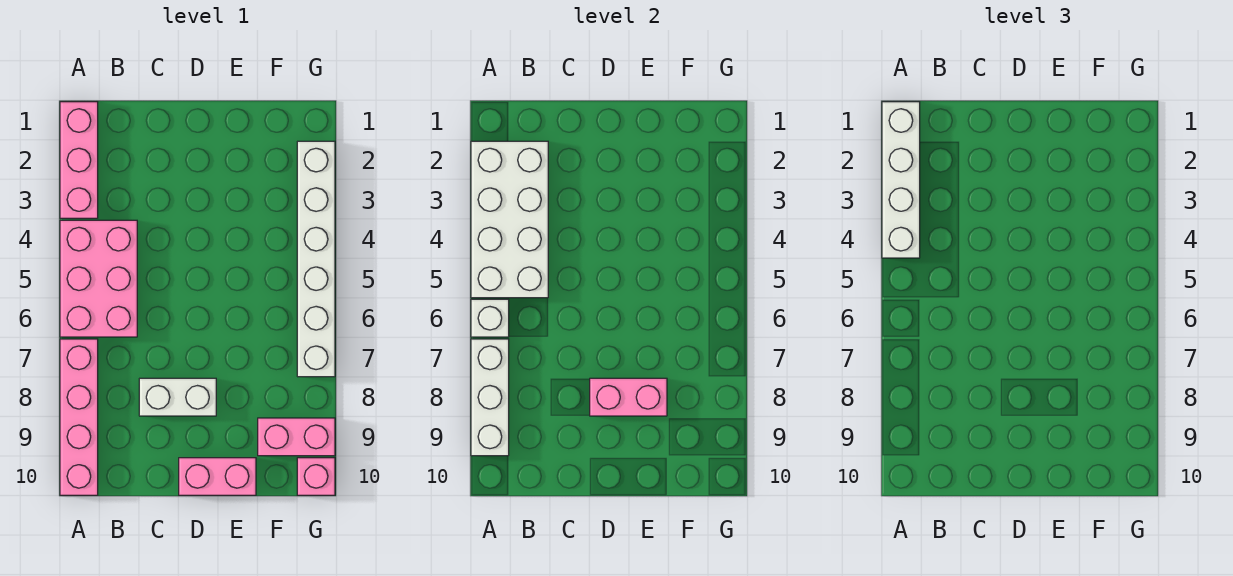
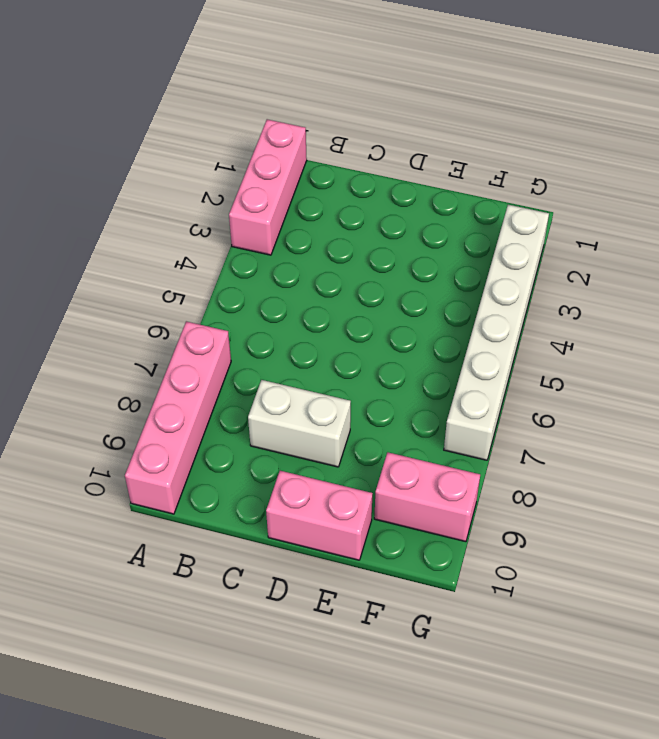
none -> pink 2x3 brick [60,220,137,337]
none -> pink 1x1 brick [297,458,335,495]
none -> white 2x4 brick [471,141,548,298]

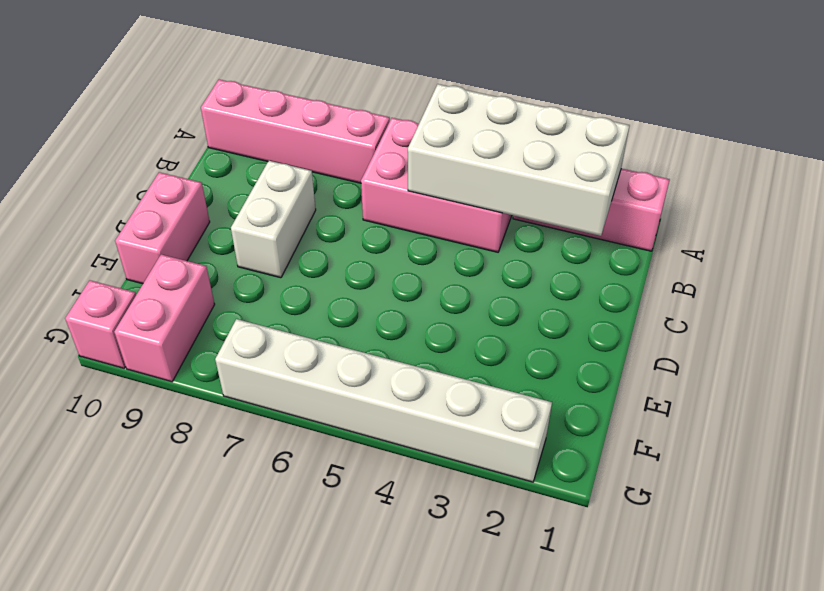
none -> white 1x1 brick [471,299,509,337]
none -> white 1x3 brick [471,339,509,456]
none -> pink 1x2 brick [590,378,667,416]

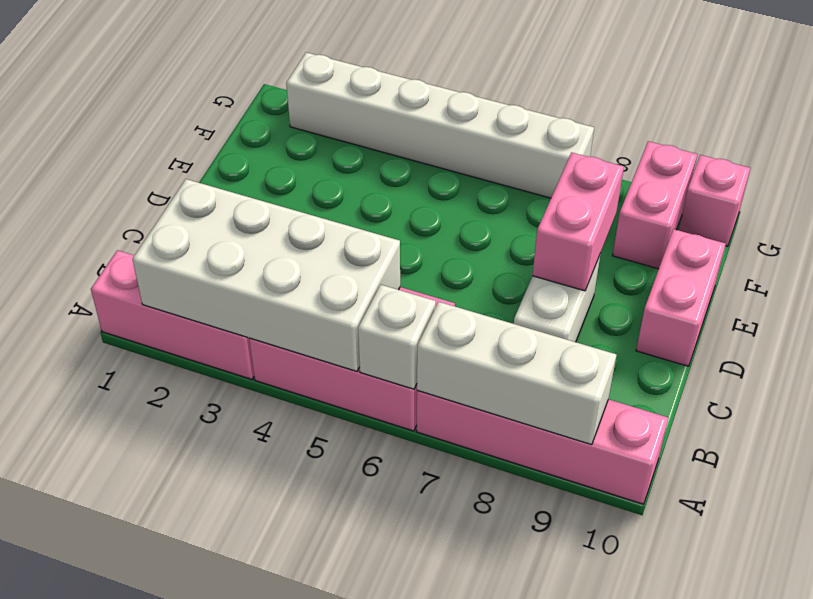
none -> white 1x4 brick [882,102,920,258]

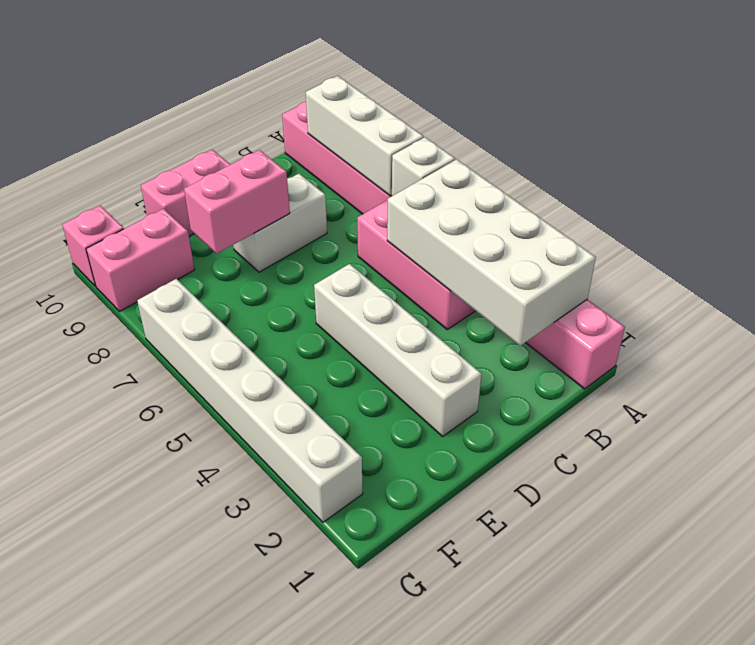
white 1x4 brick [314,264,481,436] -> white 1x4 brick moved to [882,102,920,258]

